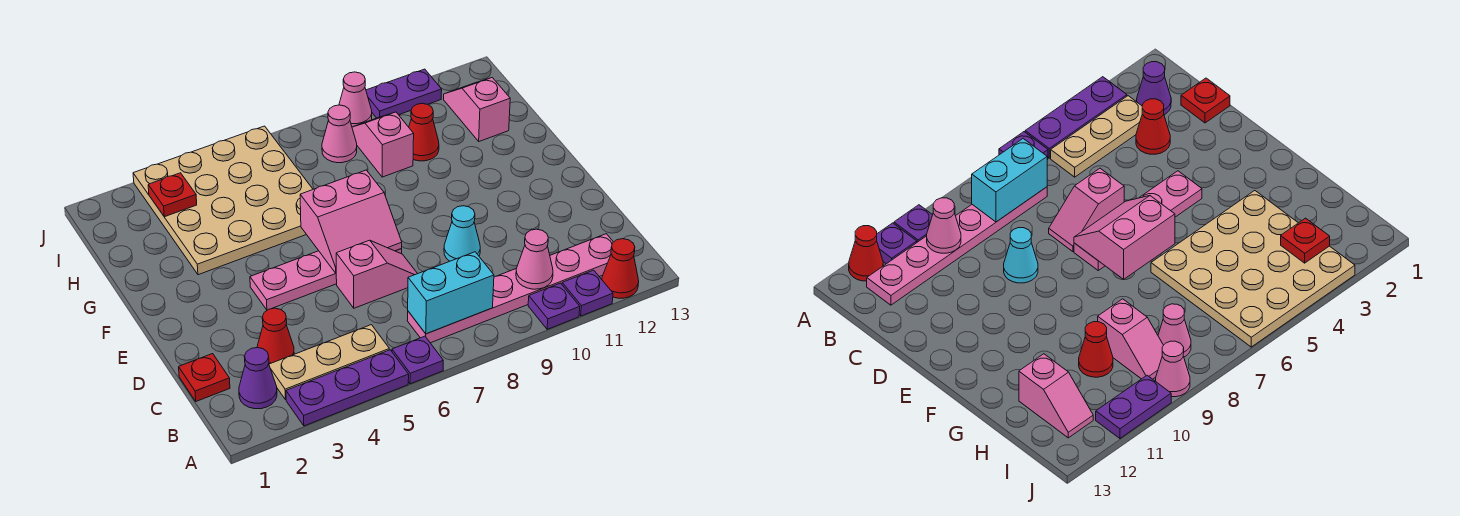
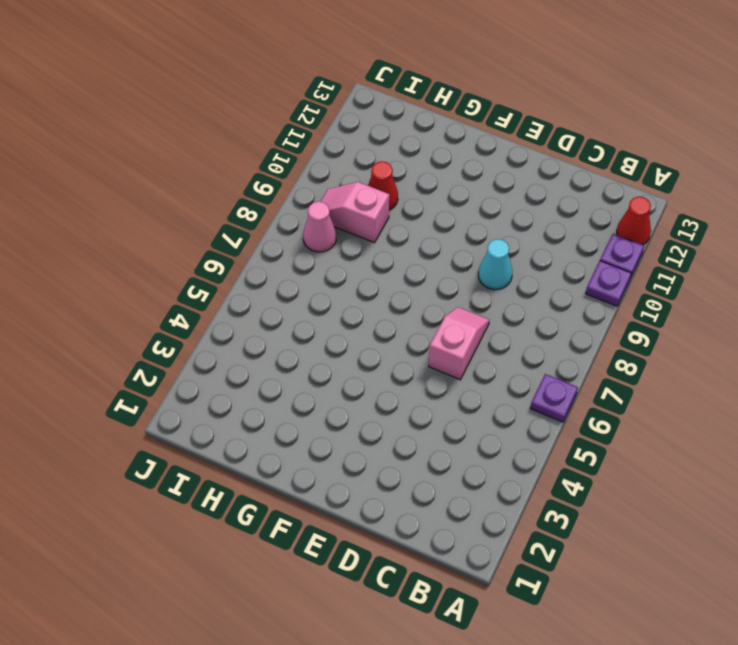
none -> purple 1x3 plate [286,350,409,426]
none -> purple 1x1 cone [239,348,277,409]
none -> tan 1x3 plate [269,325,389,400]

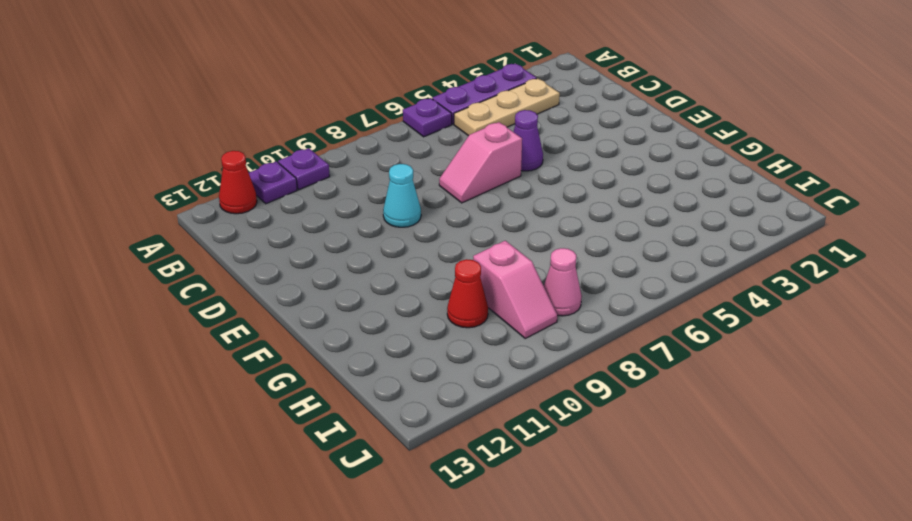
purple 1x1 cone [513,110,543,171] -> purple 1x1 cone moved to [239,348,277,409]
none -> pink 1x6 plate [407,234,613,343]
none -> red 1x1 plate [179,354,230,401]
none -> red 1x1 cone [257,308,294,364]

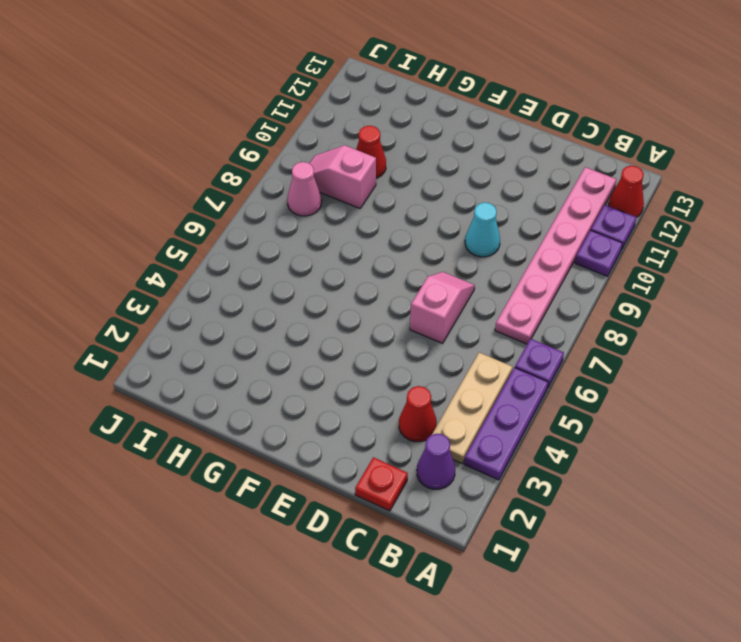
none -> pink 1x4 plate [250,249,402,310]
none -> tan 4x4 plate [133,126,313,275]
none -> pink 1x2 slope [444,78,510,141]

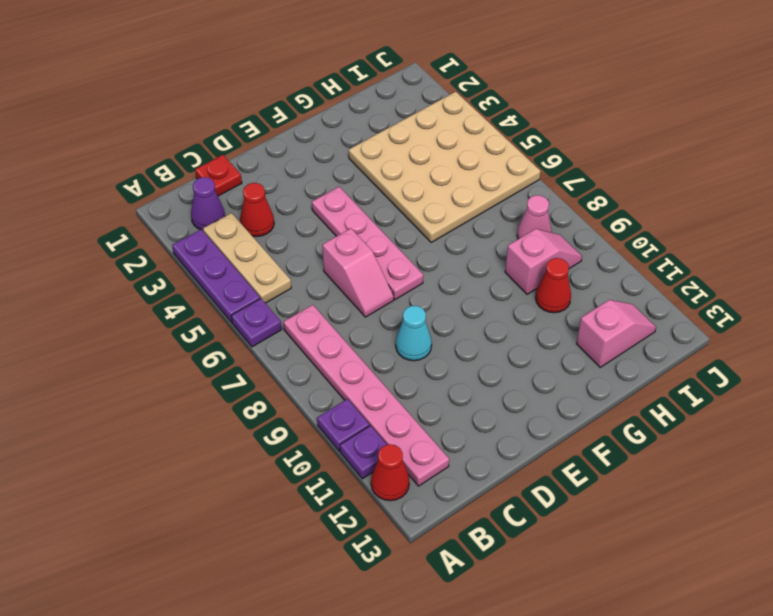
none -> pink 1x1 cone [339,72,372,127]
none -> purple 1x2 plate [366,69,442,118]
none -> cyan 1x2 brick [408,252,494,334]

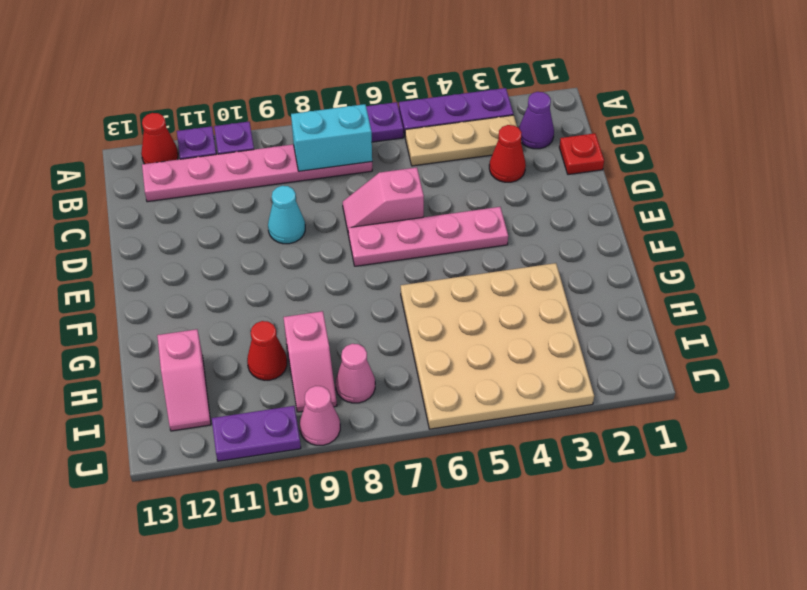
none -> pink 1x1 cone [516,229,553,289]
none -> pink 2x2 slope [300,170,402,273]
none -> red 1x1 plate [148,173,197,217]

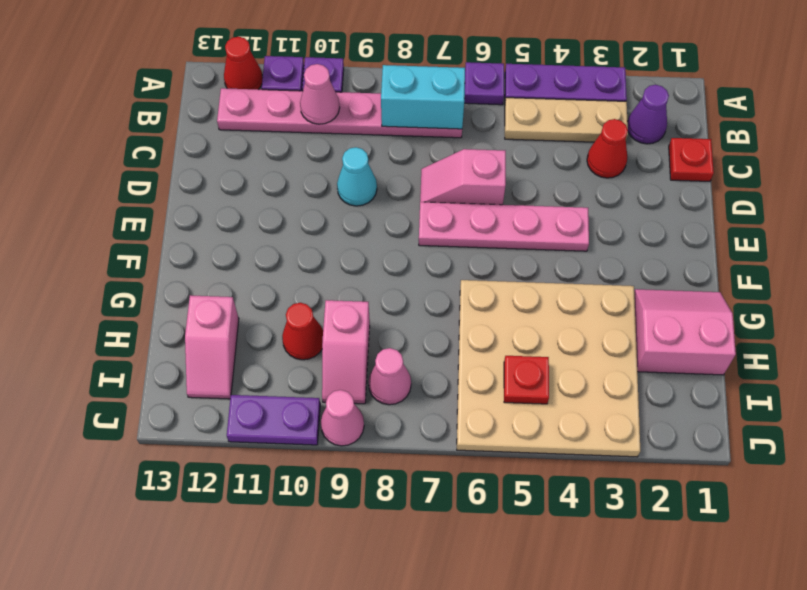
pink 2x2 slope [634,289,736,375] -> pink 2x2 slope moved to [300,170,402,273]
red 1x1 plate [504,356,549,404] -> red 1x1 plate moved to [148,173,197,217]

